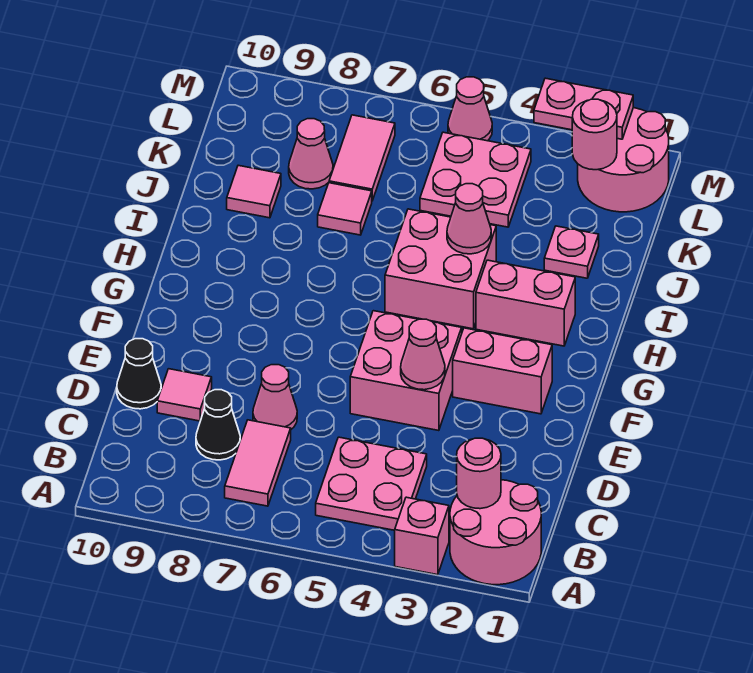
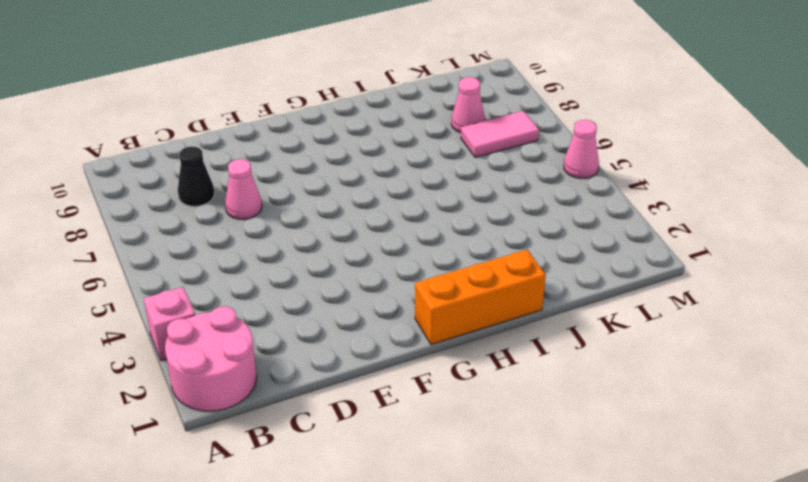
orange 1x3 brick [415,250,546,345] -> none
none -> pink 2x2 plate [316,437,427,530]
none -> pink 1x2 tile [225,420,291,506]
none -> pink 1x1 tile [157,369,212,421]

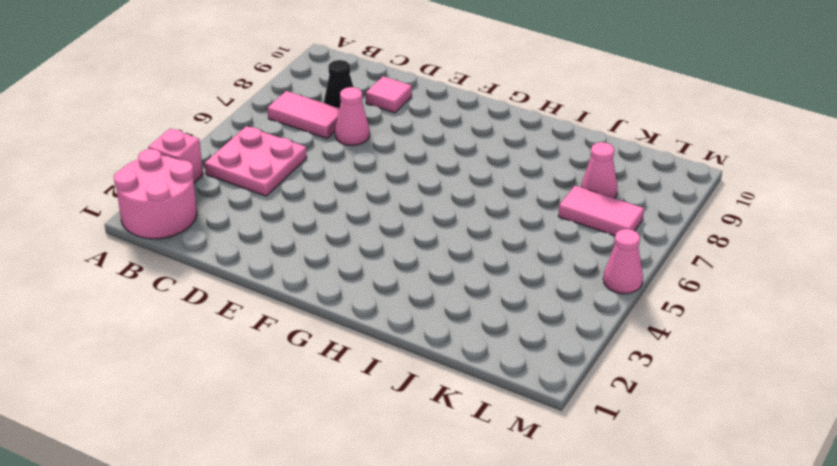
none -> black 1x1 cone [117,339,161,409]
none -> pink 2x2 brick [350,311,462,431]
none -> pink 1x2 brick [453,328,552,414]

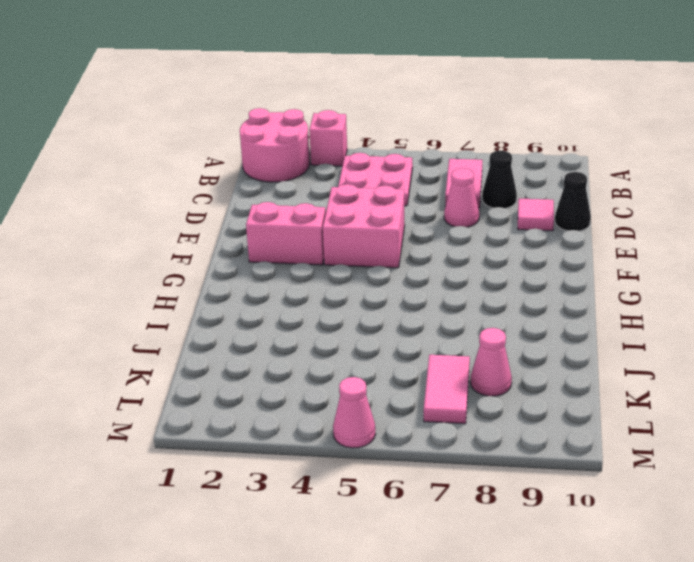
none -> pink 1x2 brick [476,260,575,346]
none -> pink 2x2 brick [385,209,496,329]
none -> pink 1x1 plate [544,226,599,278]

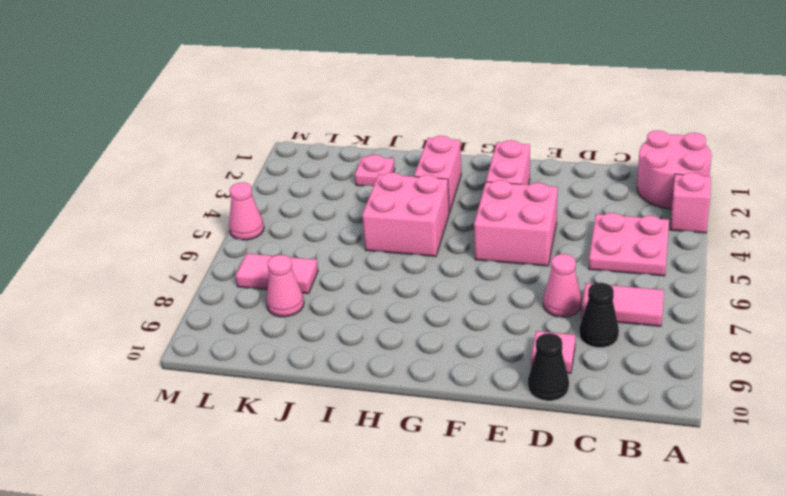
none -> pink 1x1 tile [318,183,372,235]
none -> pink 1x1 tile [227,165,281,218]
none -> pink 2x2 plate [420,132,531,227]

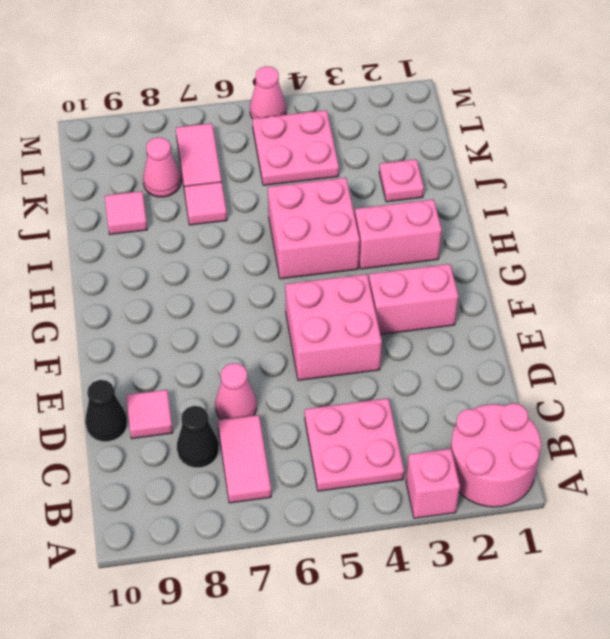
none -> pink 2x2 round brick [578,108,669,212]
none -> pink 1x1 round brick [457,438,501,509]
none -> pink 1x1 cone [401,319,445,390]

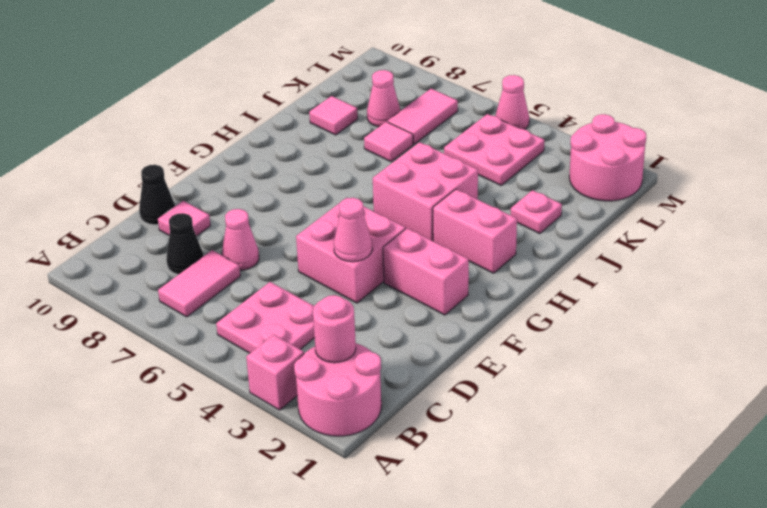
none -> pink 1x1 cone [447,184,491,254]
none -> pink 1x1 round brick [572,99,617,170]
none -> pink 1x2 plate [534,78,633,139]

